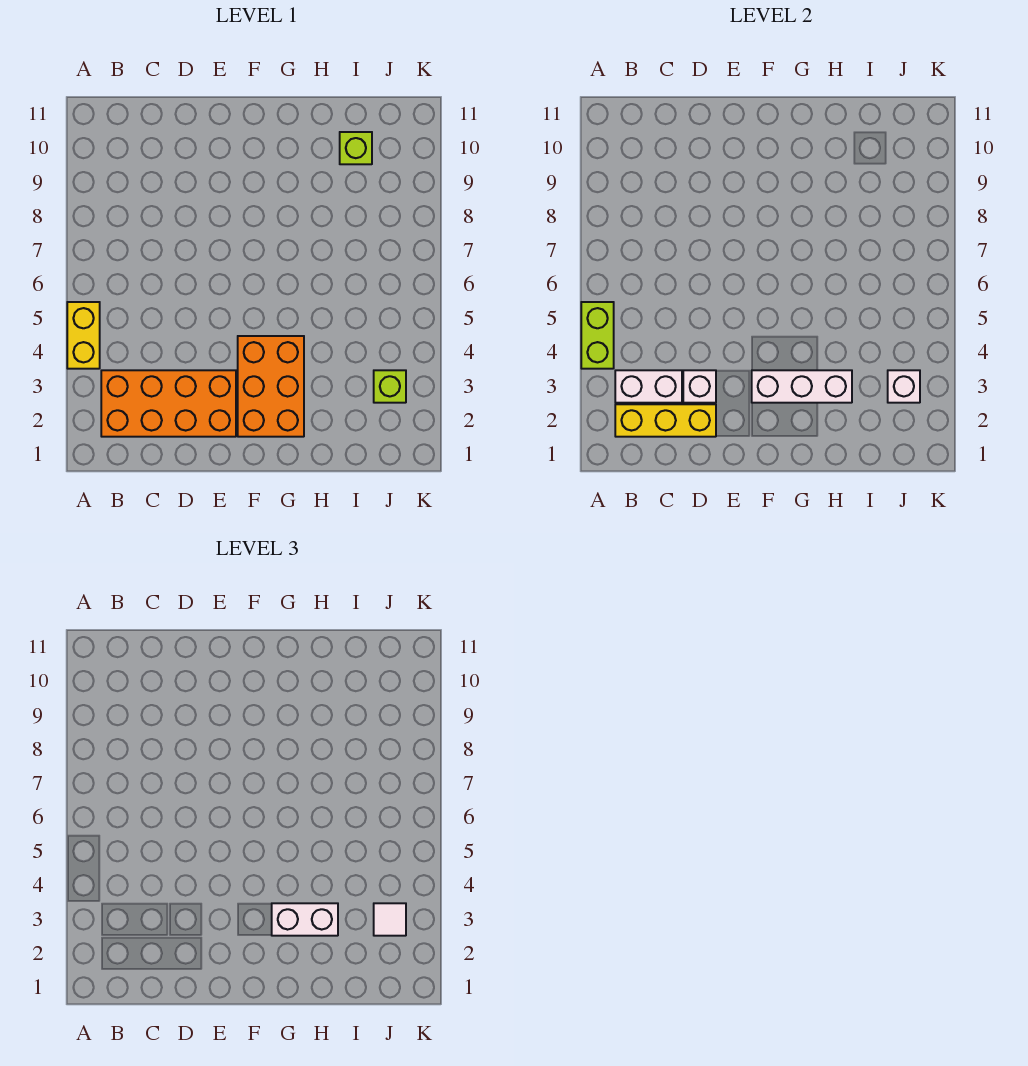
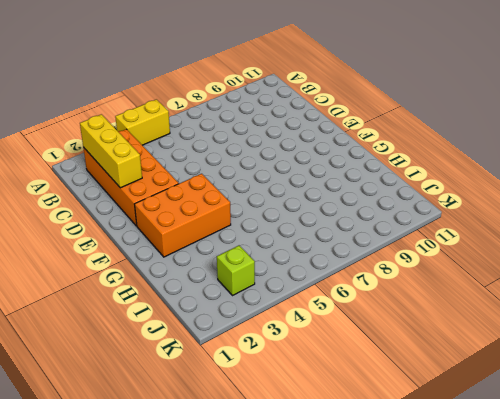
none -> lime 1x1 brick [340,132,372,164]
none -> lime 1x2 brick [581,302,614,369]
none -> white 1x2 brick [615,370,682,403]

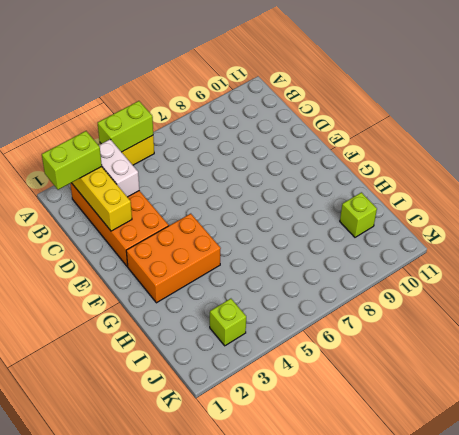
lime 1x2 brick [42,131,102,190] -> none
none -> white 1x1 brick [683,370,716,403]
none -> white 1x3 brick [752,370,852,403]
none -> white 1x1 brick [888,370,920,403]

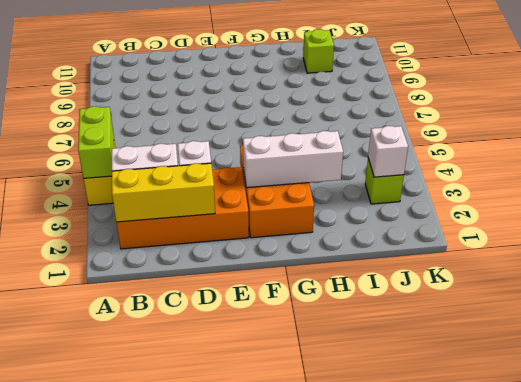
none -> white 1x2 brick [272,903,338,936]
none -> white 1x1 tile [374,903,406,936]

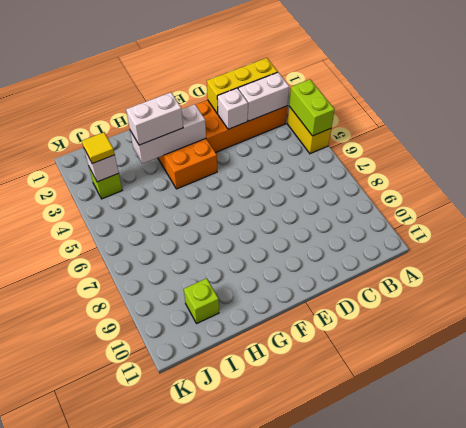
yellow 1x1 tile [82,132,115,164] -> white 1x1 tile [374,903,406,936]

